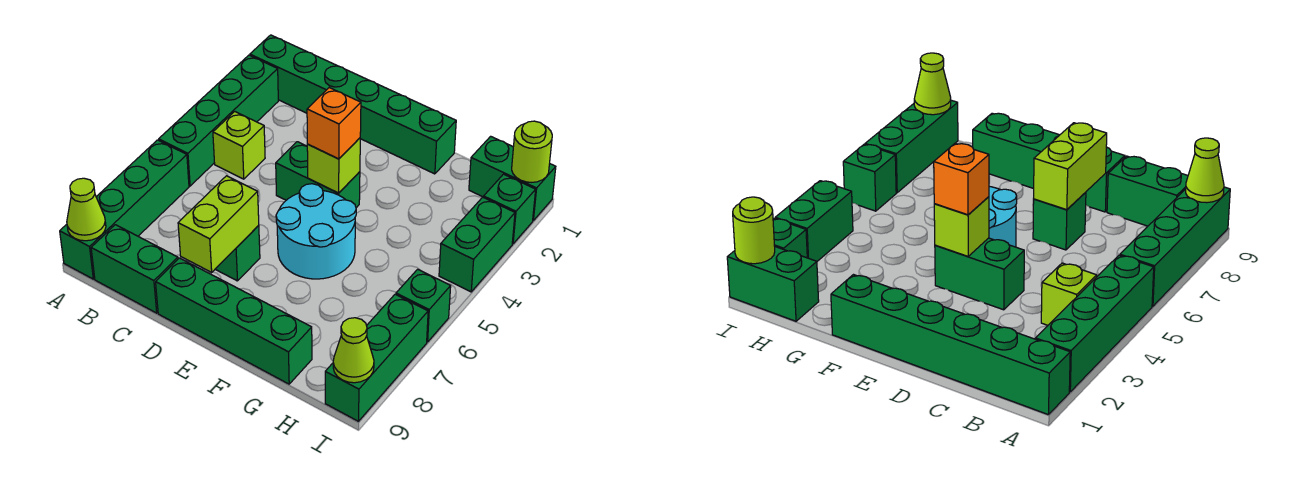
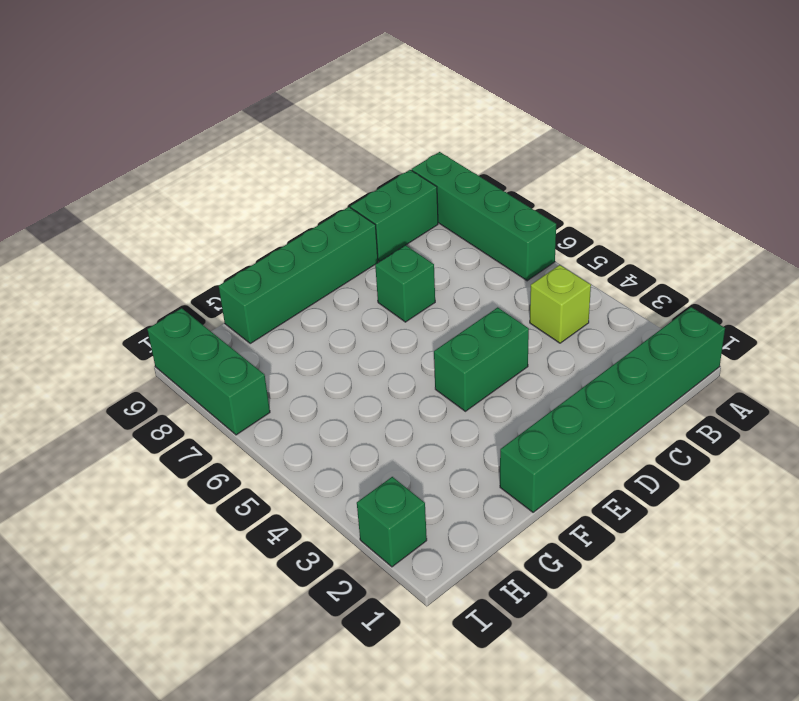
none -> green 1x4 brick [159,55,278,186]
none -> cyan 2x2 round brick [276,184,356,279]
none -> green 1x2 brick [469,136,556,220]

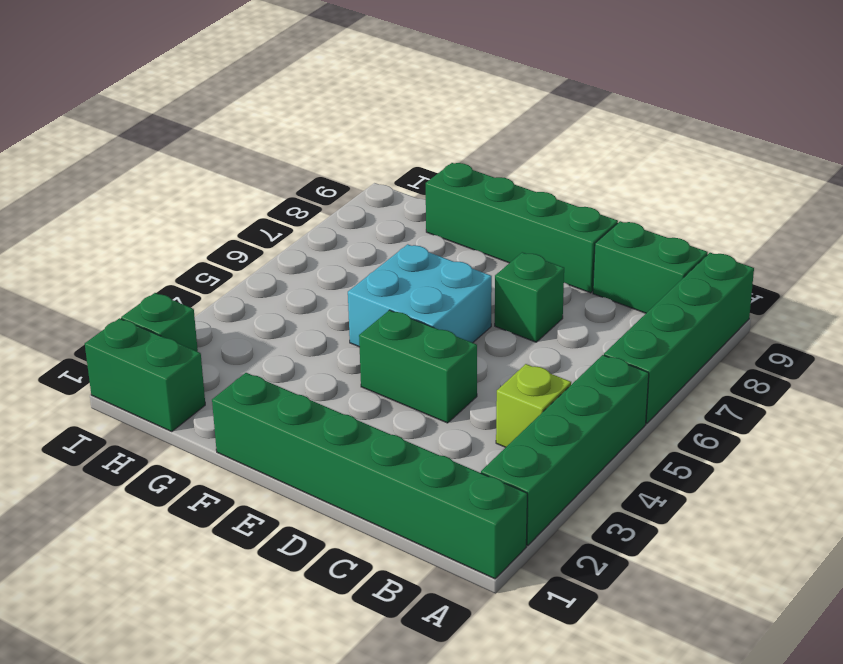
cyan 2x2 brick [348,244,492,347] -> cyan 2x2 round brick [276,184,356,279]
none -> green 1x2 brick [439,197,515,292]
none -> green 1x1 brick [396,269,451,342]
none -> green 1x3 brick [325,294,428,421]

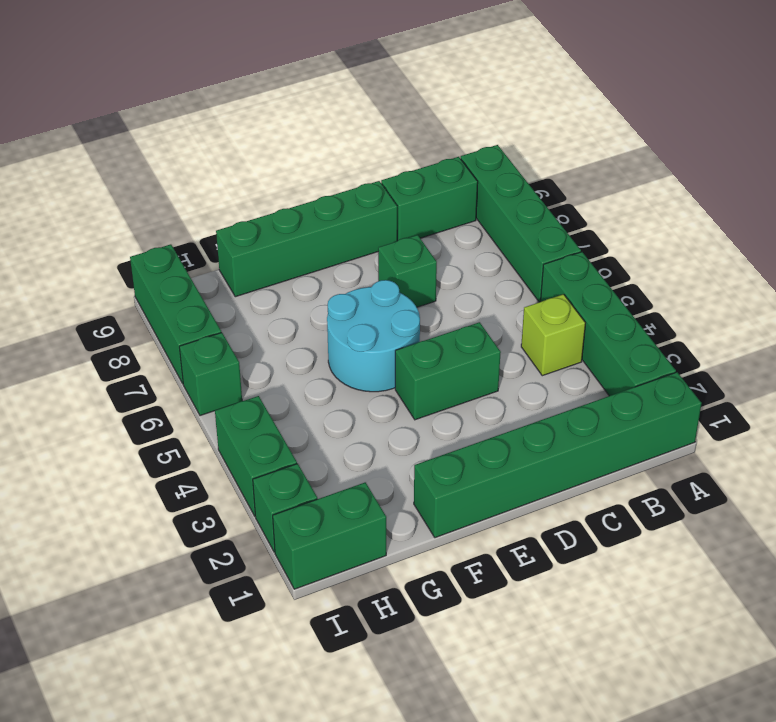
none -> lime 1x1 cone [67,178,106,241]
none -> lime 1x2 brick [178,176,259,272]
none -> lime 1x1 brick [307,138,360,193]

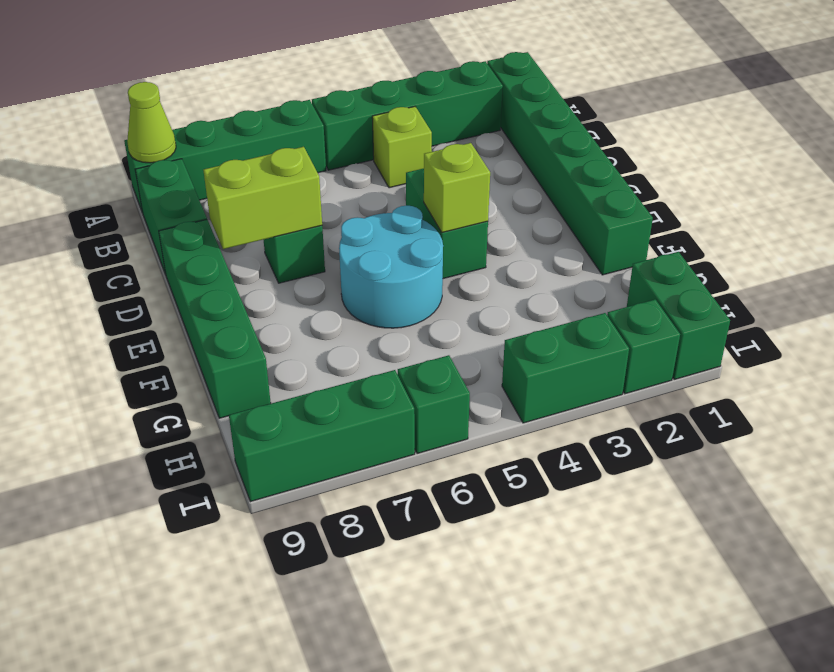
none -> lime 1x1 round brick [512,121,552,182]
none -> lime 1x1 cone [333,318,374,383]
none -> orange 1x1 brick [307,88,361,159]

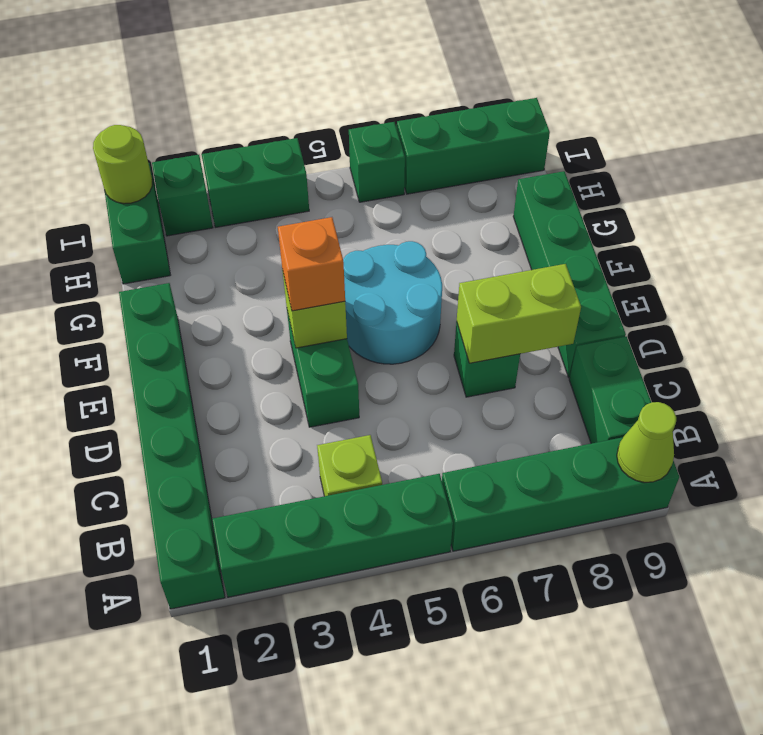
none -> lime 1x1 cone [333,318,374,383]

